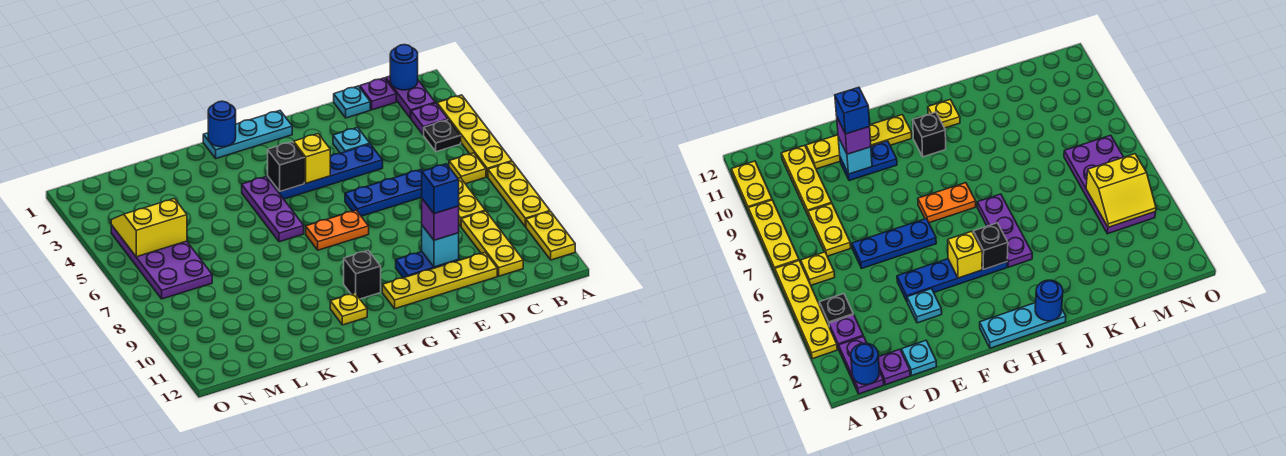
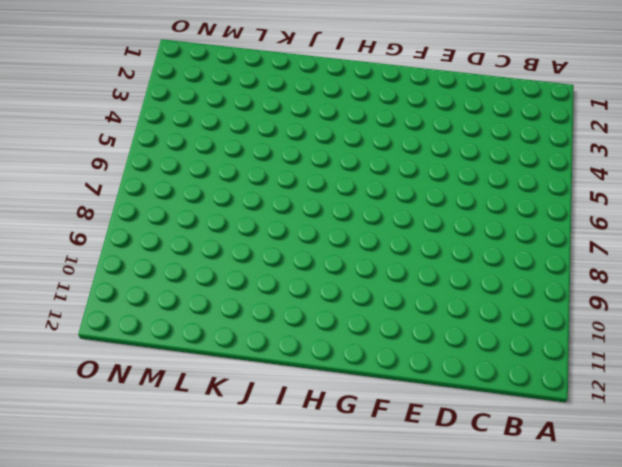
none -> yellow 1x4 plate [437,95,512,177]
none -> yellow 1x3 plate [488,162,550,227]
none -> yellow 1x2 plate [526,212,575,260]
none -> purple 1x2 plate [386,76,435,118]

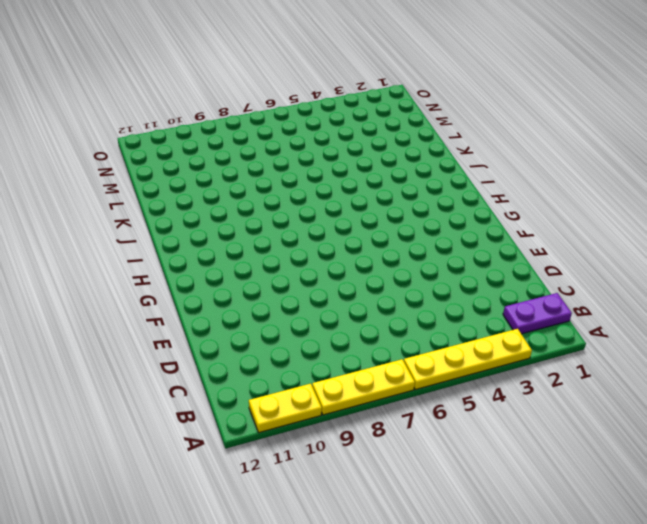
none -> purple 1x1 plate [411,103,448,135]
none -> black 1x1 plate [424,120,461,152]
none -> yellow 1x1 plate [449,153,486,184]
none -> purple 1x1 plate [360,78,396,110]

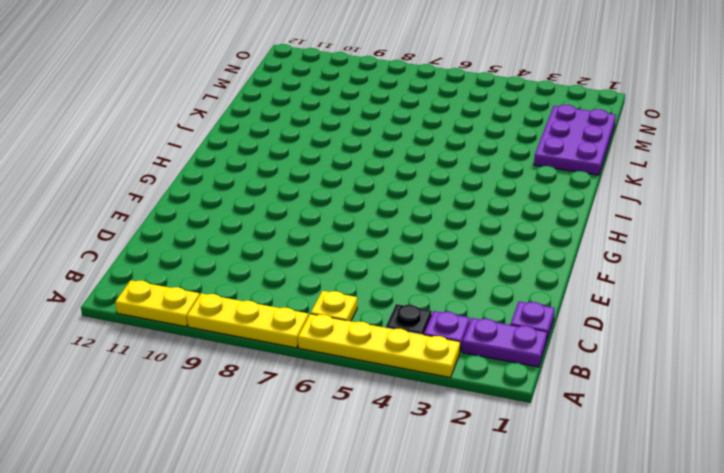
purple 2x3 plate [534,105,616,175] -> none
none -> yellow 1x2 plate [458,178,485,226]
none -> yellow 1x3 plate [461,211,523,276]
none -> cyan 1x1 plate [334,86,370,118]
none -> blue 1x3 plate [345,169,423,216]

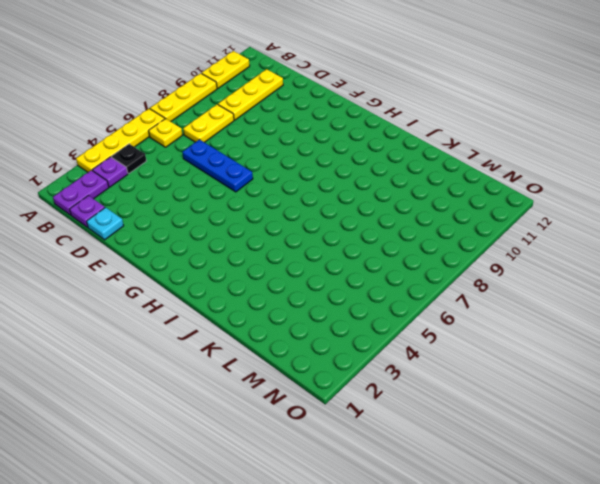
none -> yellow 1x4 plate [382,253,497,309]
none -> cyan 1x1 plate [333,127,370,153]
none -> blue 1x4 plate [268,144,383,199]
none -> blue 1x2 plate [396,252,459,278]

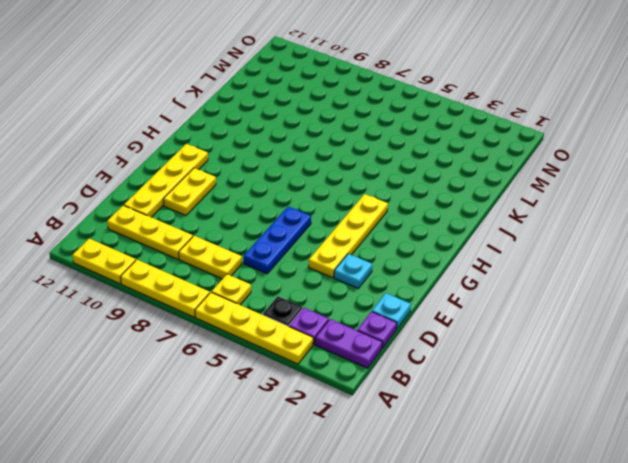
yellow 1x4 plate [309,194,388,278] -> blue 1x4 plate [268,144,383,199]
yellow 1x2 plate [163,168,216,216] -> blue 1x2 plate [396,252,459,278]
none -> cyan 1x3 plate [203,111,292,158]
none -> orange 1x2 plate [306,210,369,250]
none -> black 1x1 brick [344,250,381,299]
none -> purple 1x3 plate [242,177,304,242]

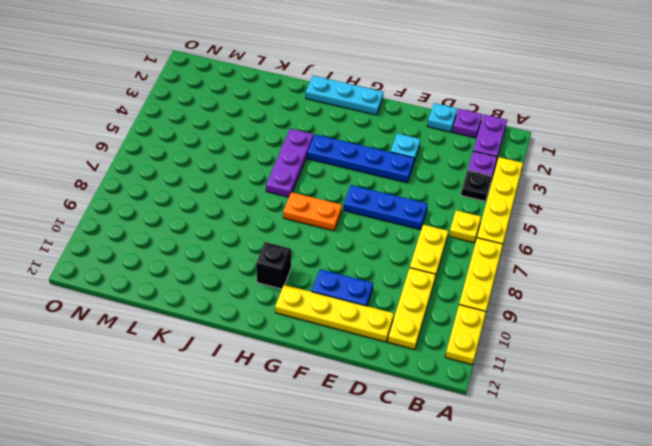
none -> yellow 1x1 plate [330,293,367,325]
none -> purple 2x4 plate [111,225,212,299]
none -> blue 1x1 round brick [390,45,418,90]
none -> cyan 1x1 brick [422,226,459,267]

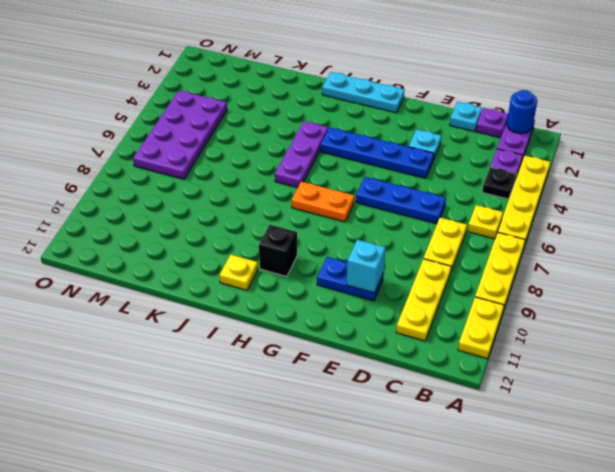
none -> yellow 1x4 plate [382,253,497,309]
none -> yellow 1x1 brick [294,134,330,183]
none -> black 1x1 brick [268,142,304,191]
none -> blue 1x1 round brick [208,101,236,147]

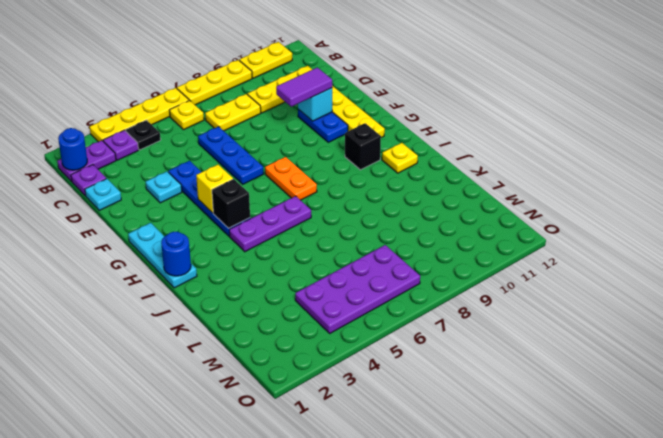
purple 1x2 tile [276,67,332,107] -> purple 1x1 brick [422,199,459,240]
none -> yellow 2x2 slope [111,199,187,257]
none -> blue 1x1 brick [422,164,459,214]

